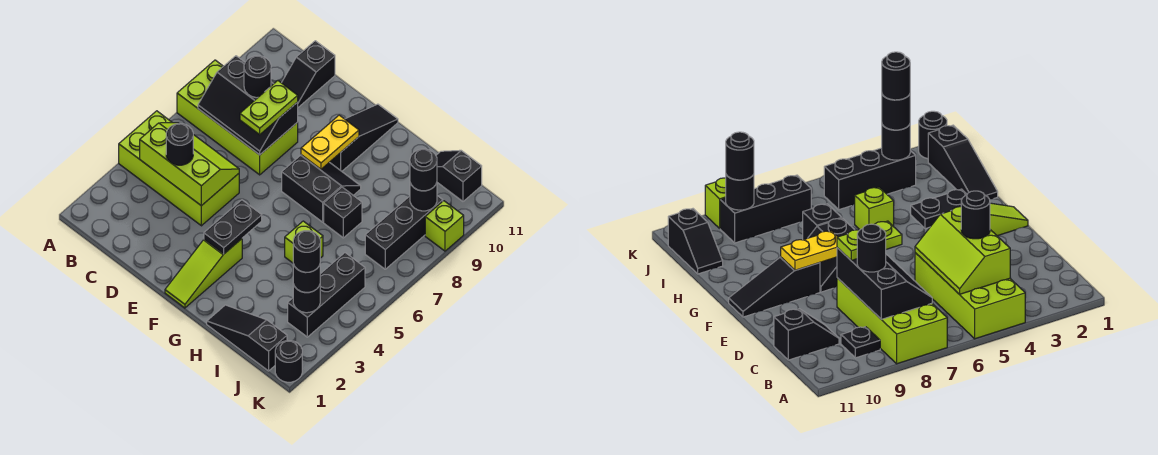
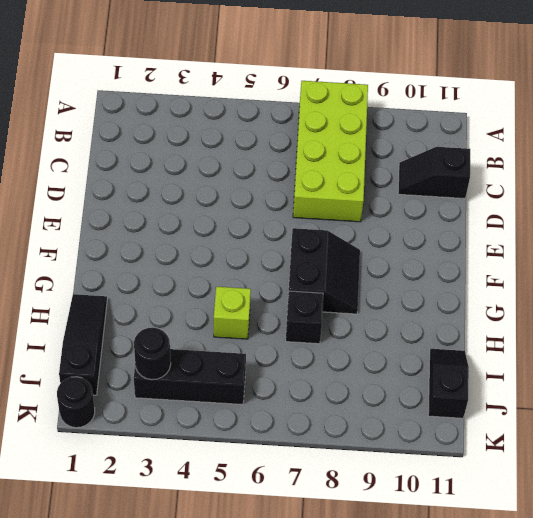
none -> lime 2x4 brick [119,111,239,226]
none -> black 1x1 plate [841,327,880,358]
none -> lime 1x3 slope [165,239,242,308]

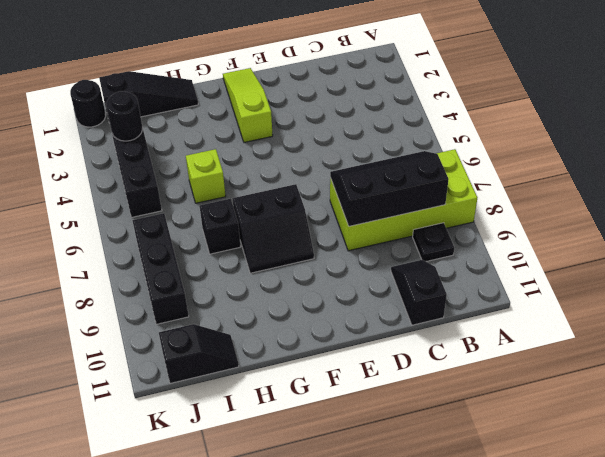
none -> lime 2x4 brick [119,111,239,226]
none -> black 1x3 slope [330,104,398,171]
none -> lime 1x1 brick [425,201,464,251]

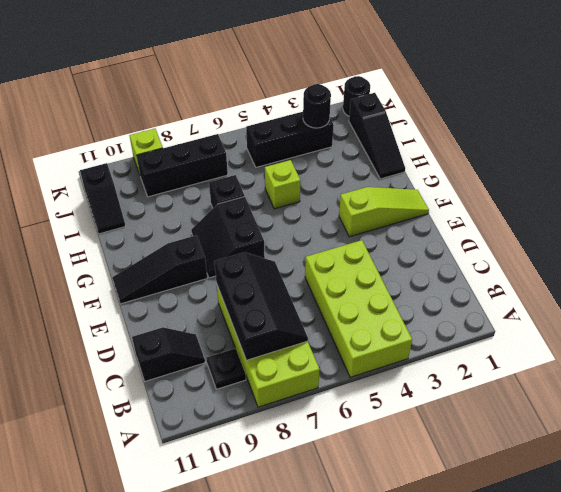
none -> lime 2x3 slope [140,123,239,206]
none -> black 1x2 plate [204,200,262,254]
none -> yellow 1x2 plate [301,115,359,169]

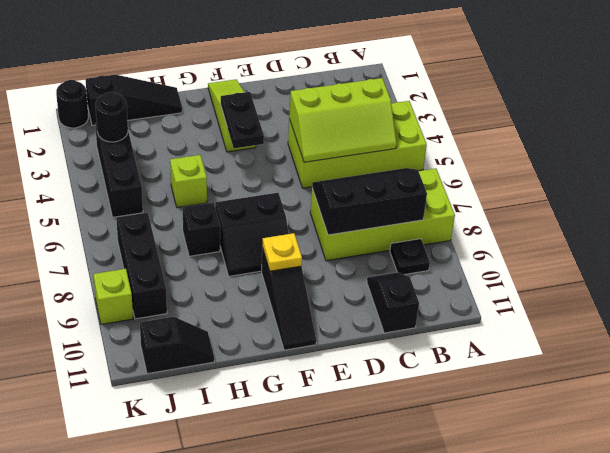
yellow 1x1 plate [262,233,302,271] -> yellow 1x2 plate [301,115,359,169]
none -> black 1x1 round brick [410,183,437,211]
none -> black 1x1 round brick [166,124,193,165]
none -> black 1x1 round brick [244,56,271,98]

